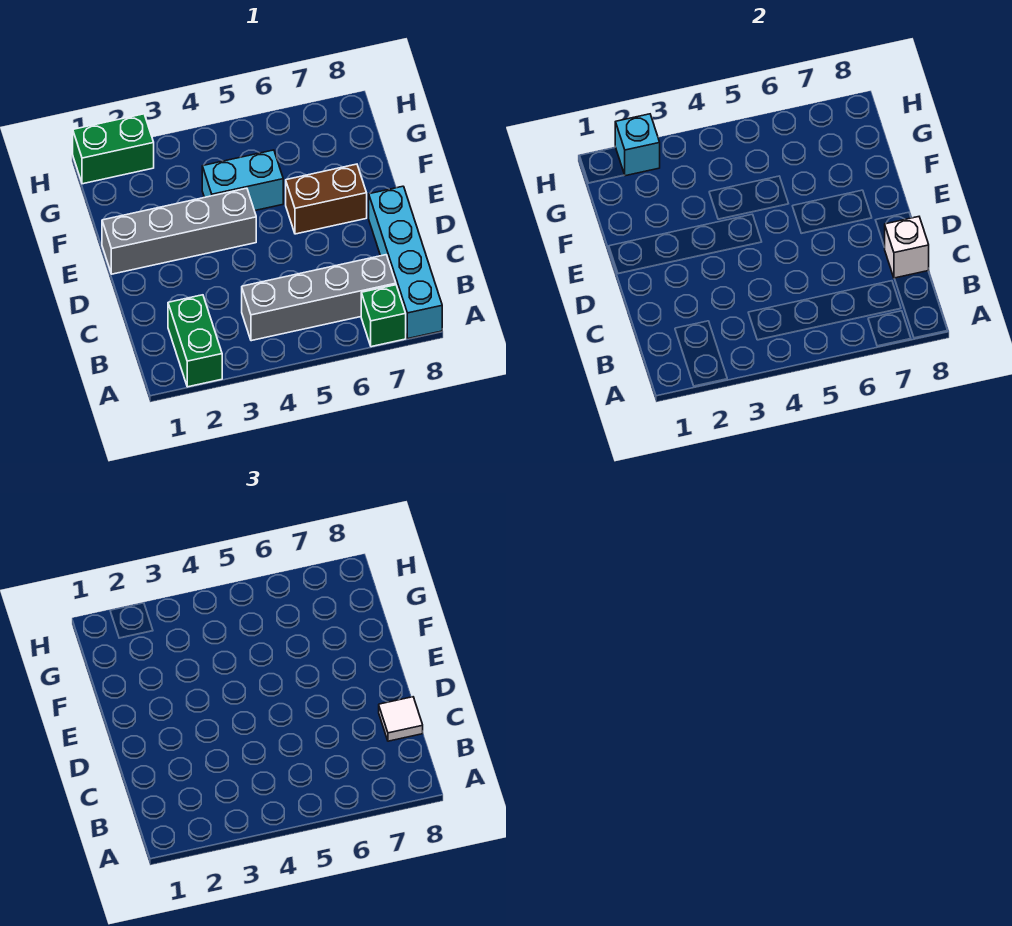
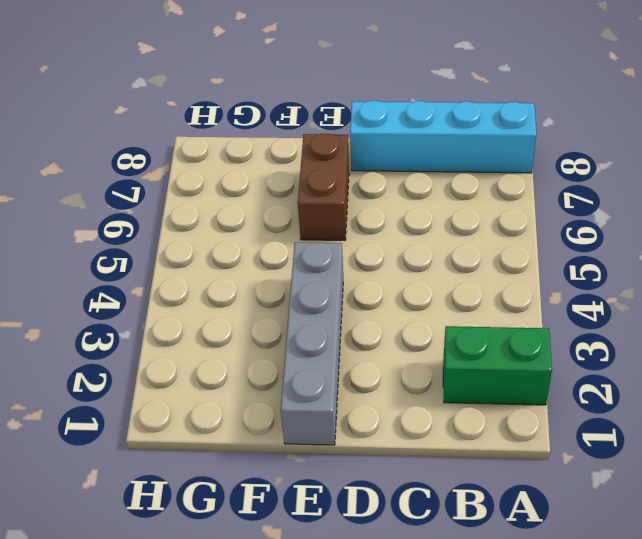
none -> green 1x1 brick [361,285,406,347]
none -> grey 1x4 brick [242,255,396,341]

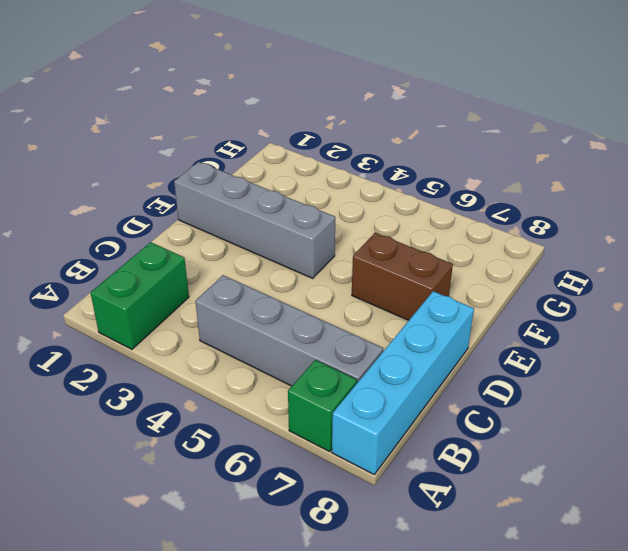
none -> cyan 1x2 brick [202,150,283,211]
none -> green 1x2 brick [73,114,154,184]

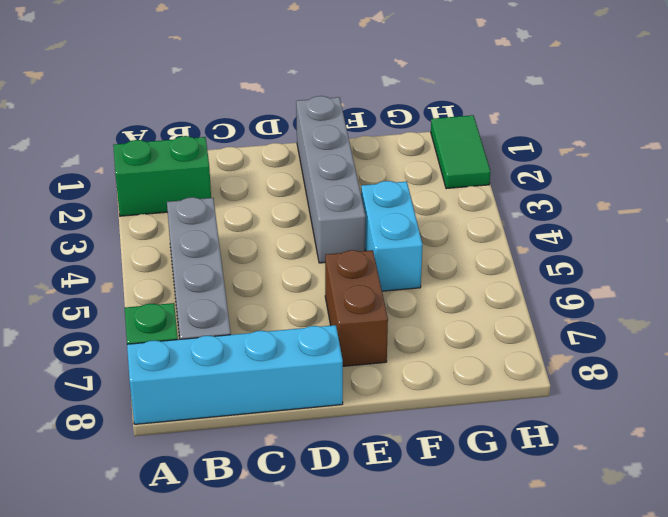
green 1x2 tile [431,115,490,189] -> green 1x2 brick [73,114,154,184]
none -> white 1x1 brick [885,217,929,278]
none -> cyan 1x1 brick [615,114,660,176]

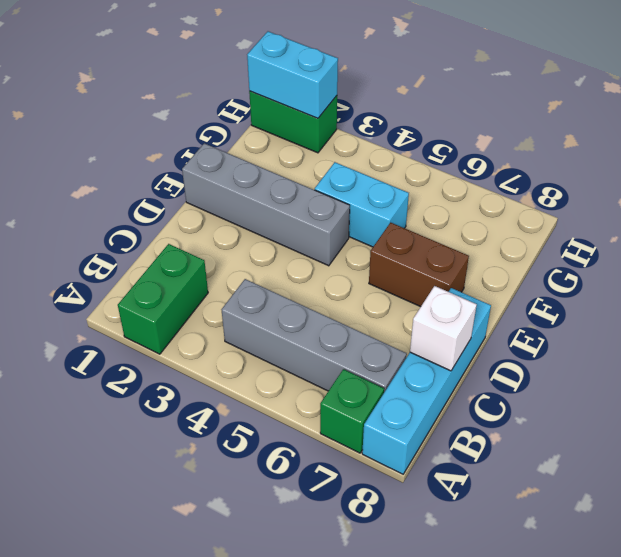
cyan 1x2 brick [247,31,338,118] -> cyan 1x1 brick [615,114,660,176]
none -> white 1x1 tile [379,697,423,741]

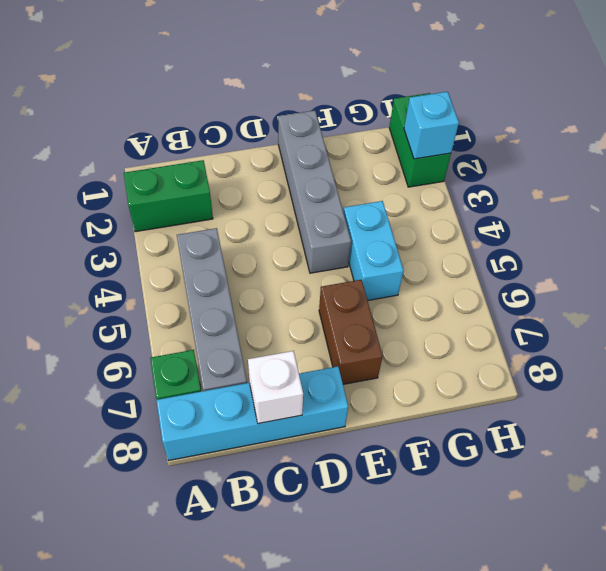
none -> white 1x1 tile [379,697,423,741]

